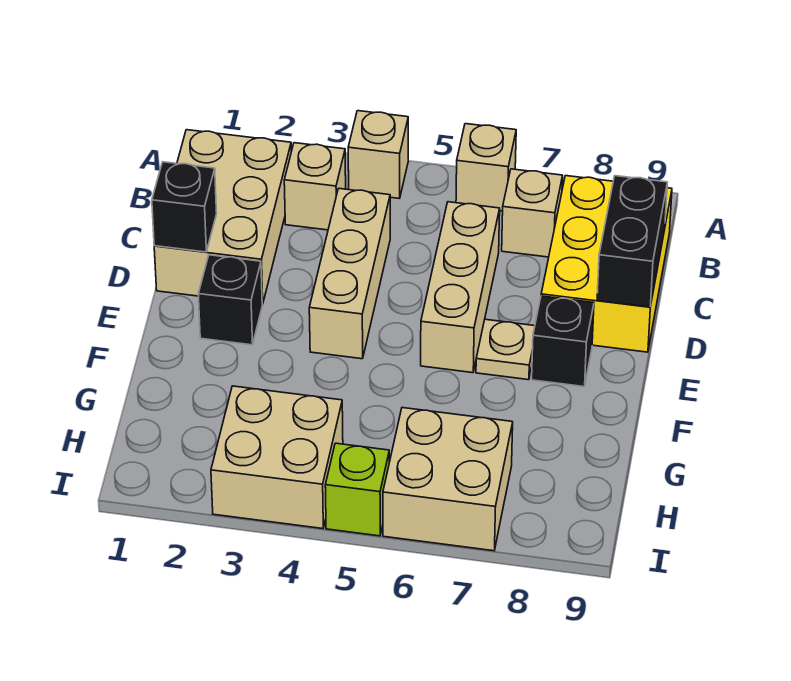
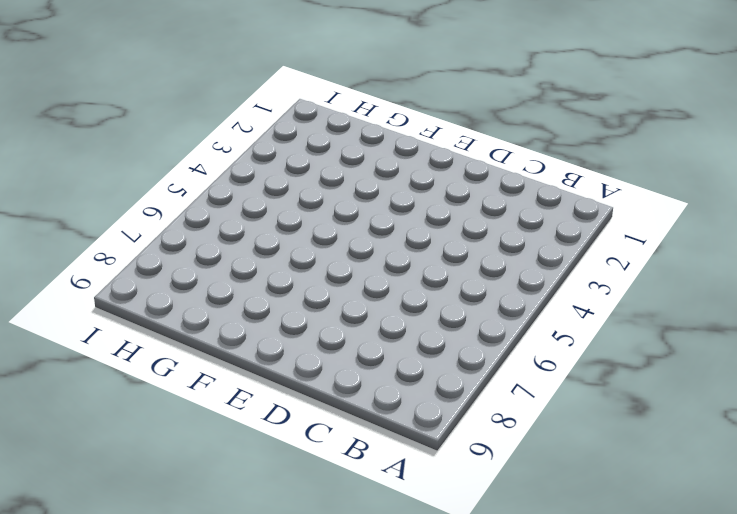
none -> tan 1x1 brick [348,111,408,198]
none -> tan 1x1 brick [456,124,516,211]
none -> tan 2x3 brick [154,130,291,304]

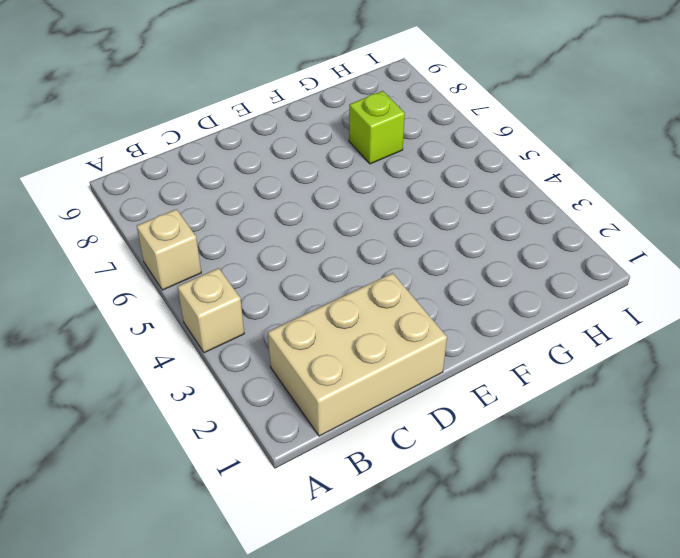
lime 1x1 brick [349,91,405,164] -> lime 1x1 brick moved to [325,443,389,536]
none -> tan 1x1 brick [284,143,346,230]
none -> tan 1x1 brick [502,169,563,257]
none -> yellow 2x3 brick [541,176,672,352]

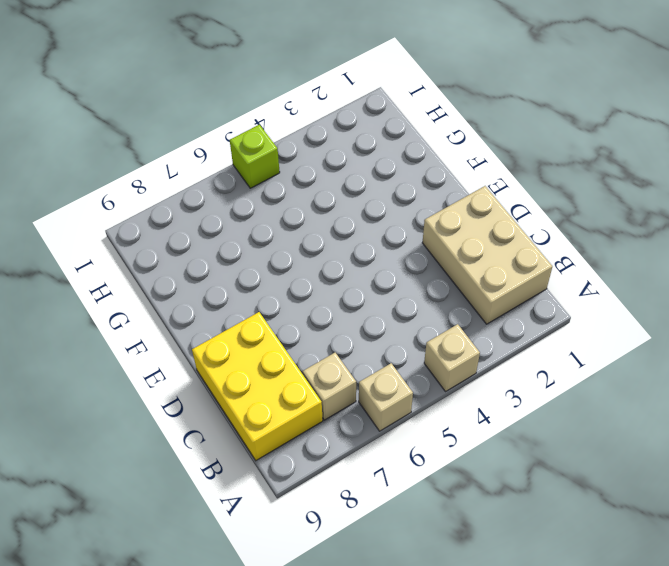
none -> tan 1x1 brick [284,143,346,230]
none -> tan 1x3 brick [309,189,390,359]
none -> tan 1x3 brick [421,202,500,373]

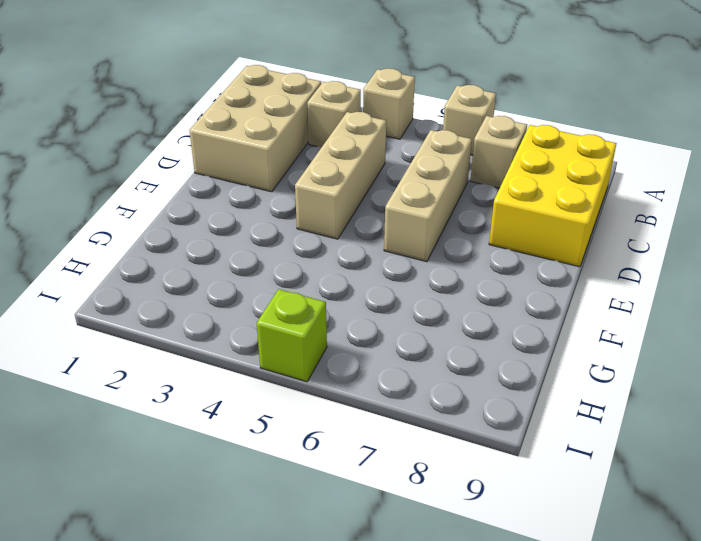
none -> black 1x1 brick [198,255,262,345]
none -> tan 1x1 plate [476,319,535,380]
none -> black 1x1 brick [532,296,594,387]

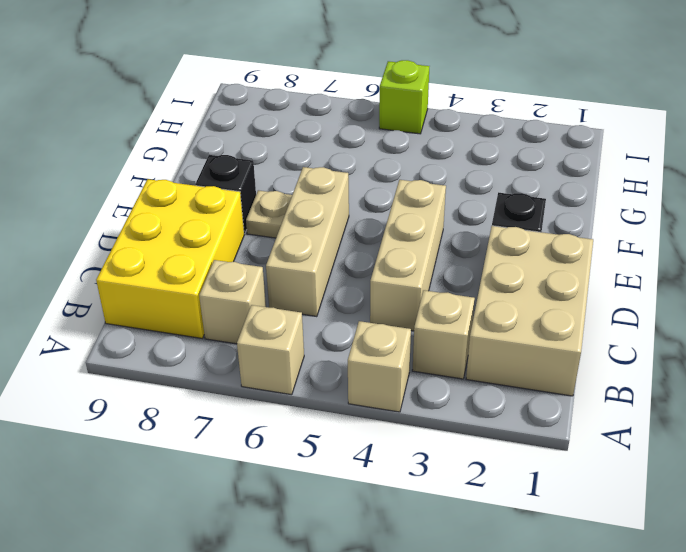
none -> tan 2x2 brick [211,386,343,529]
none -> tan 2x2 brick [383,408,513,551]
none -> black 1x2 brick [597,176,667,307]

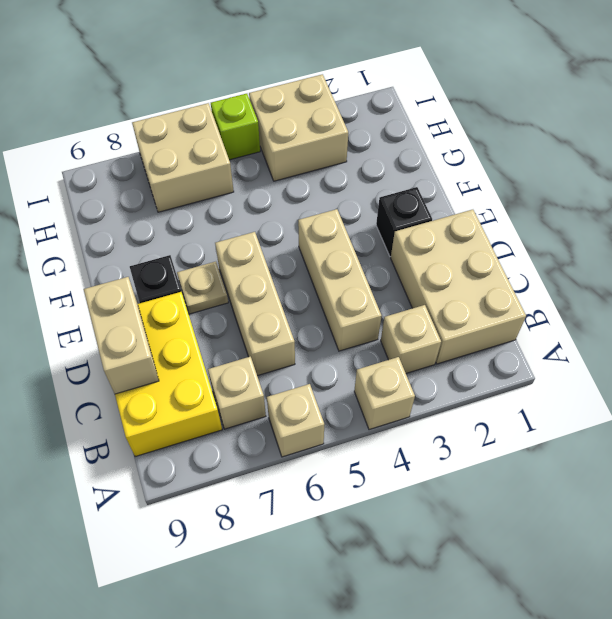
tan 1x2 brick [84,277,159,394] -> black 1x2 brick [597,176,667,307]
none -> black 1x1 brick [152,162,217,252]

